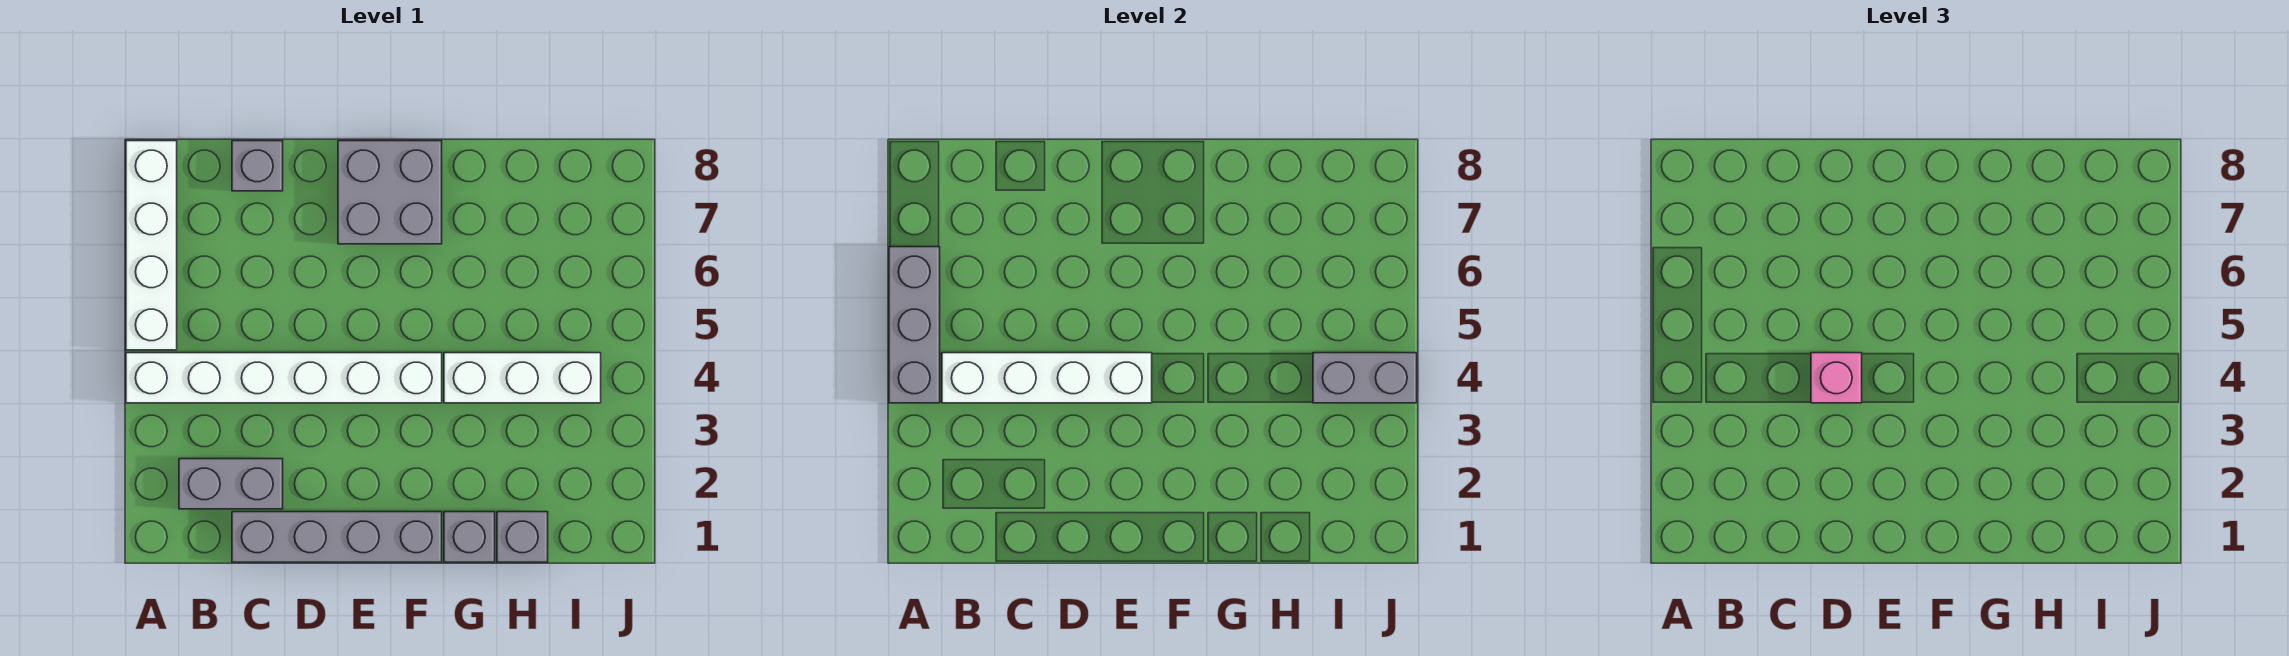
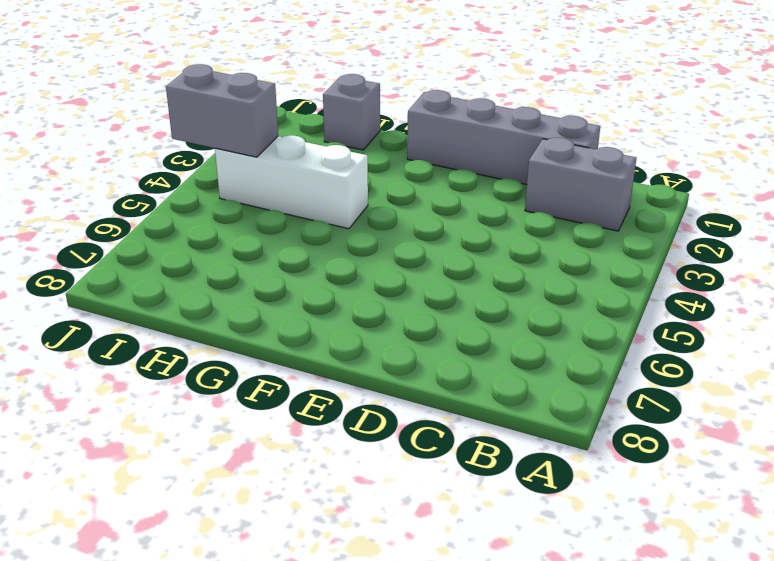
none -> white 1x6 brick [126,353,442,403]
none -> white 1x4 brick [126,141,177,350]
none -> grey 1x1 brick [232,141,283,191]

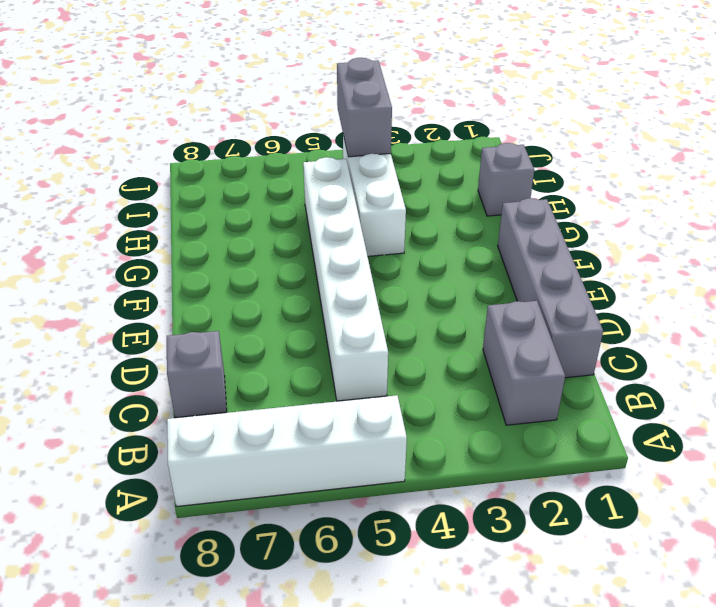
white 1x6 brick [303,157,388,401] -> white 1x6 brick moved to [126,353,442,403]
none -> grey 2x2 brick [338,141,442,244]
none -> grey 1x1 brick [444,512,495,562]
none -> grey 1x3 brick [889,247,940,403]

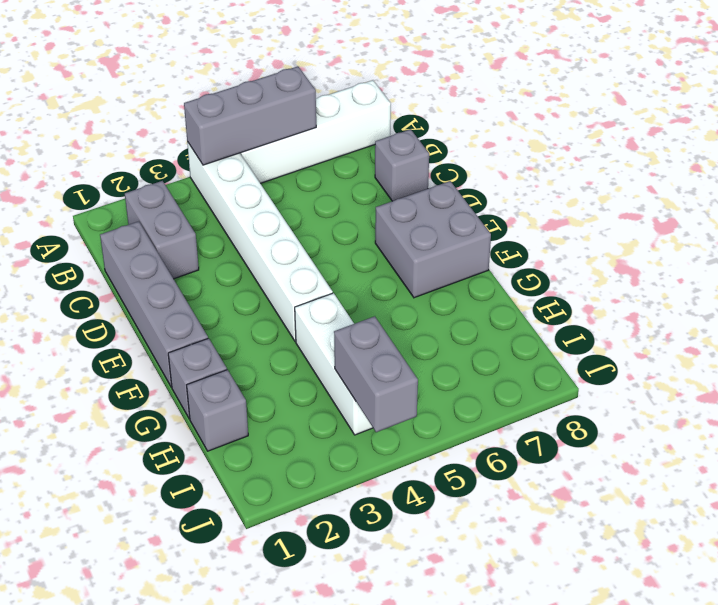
none -> white 1x4 brick [942,353,1152,403]
none -> pink 1x1 brick [1811,353,1862,403]

